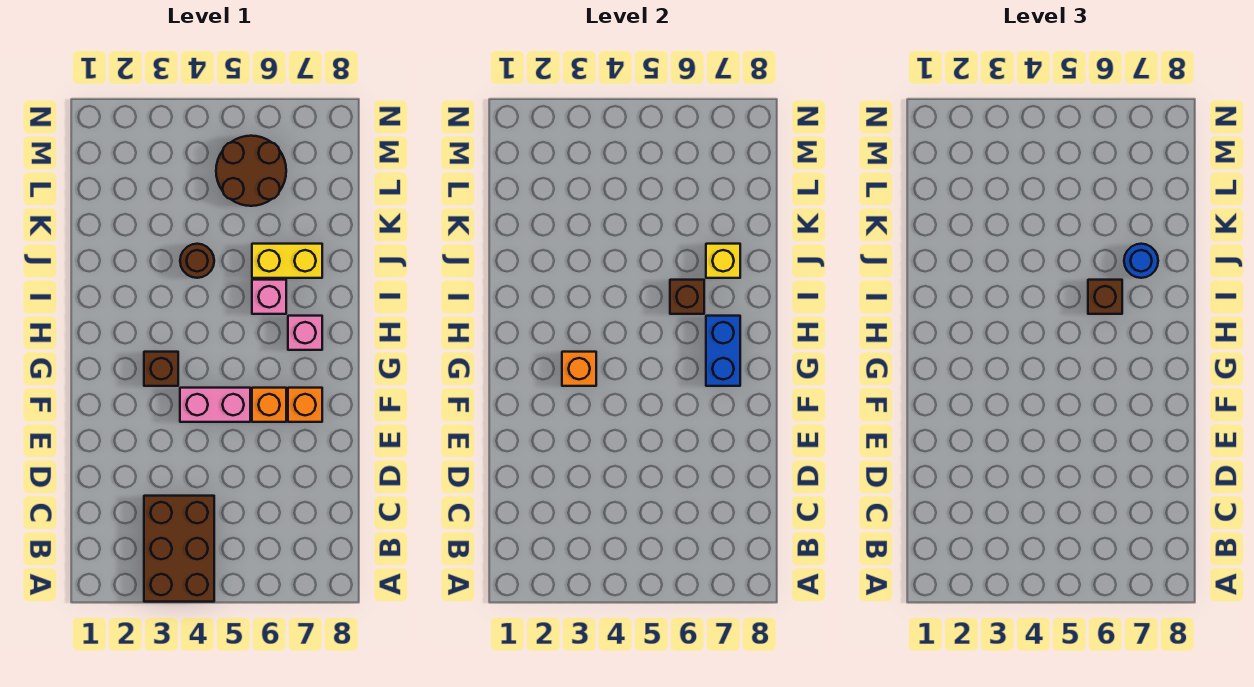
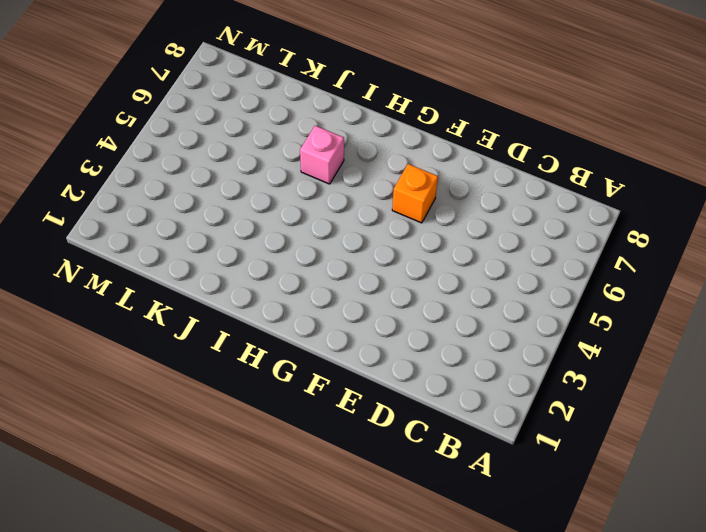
none -> brown 2x3 brick [144,496,214,602]
none -> pink 1x2 brick [180,388,250,422]
none -> orange 1x1 brick [288,388,322,422]

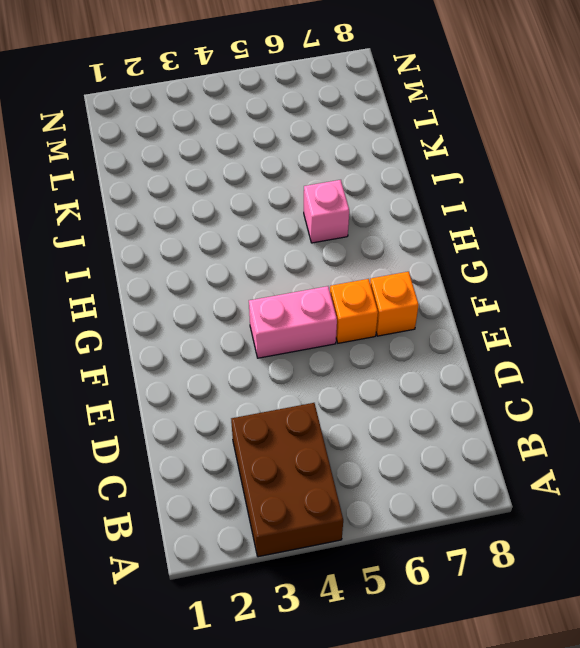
none -> brown 1x1 brick [144,352,178,386]
none -> pink 1x1 brick [288,316,322,350]
none -> brown 1x1 round brick [180,244,214,278]

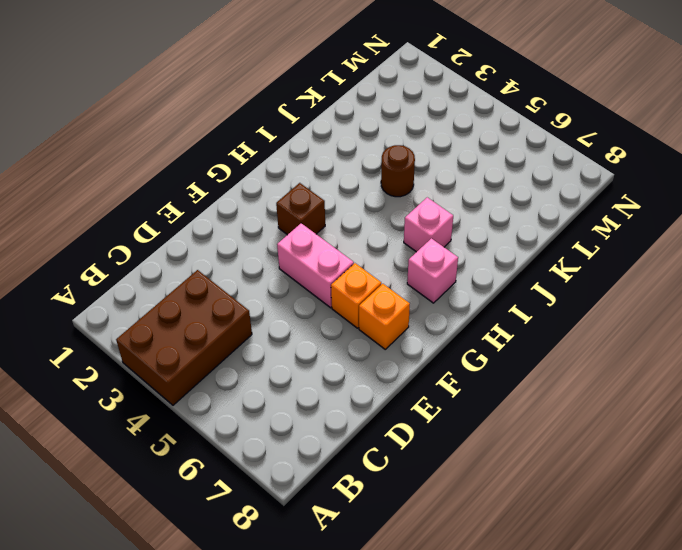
none -> yellow 1x2 brick [252,244,322,278]
none -> brown 2x2 round brick [216,136,286,206]
none -> orange 1x1 brick [562,352,596,386]

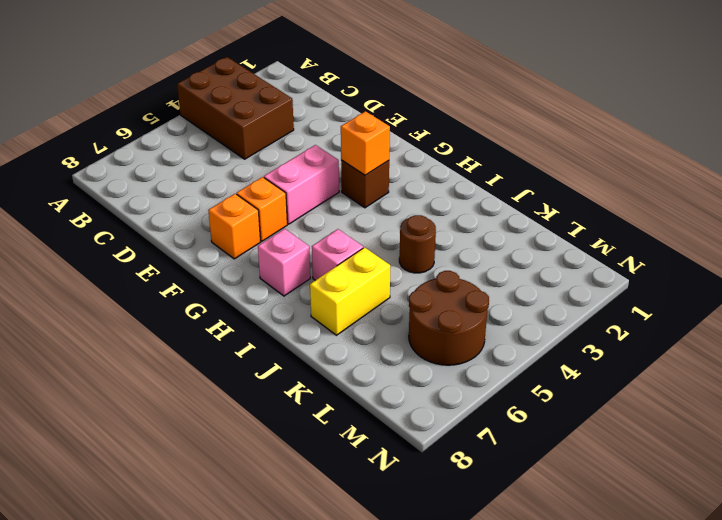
none -> blue 1x2 brick [706,316,740,386]
none -> brown 1x1 brick [670,280,704,314]
none -> yellow 1x1 brick [706,244,740,278]

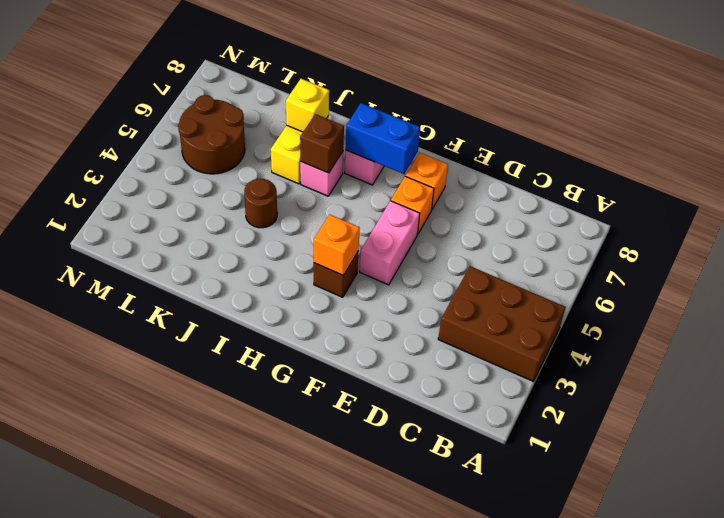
none -> brown 1x1 brick [1088,280,1122,314]
none -> blue 1x1 round brick [1124,244,1158,278]

